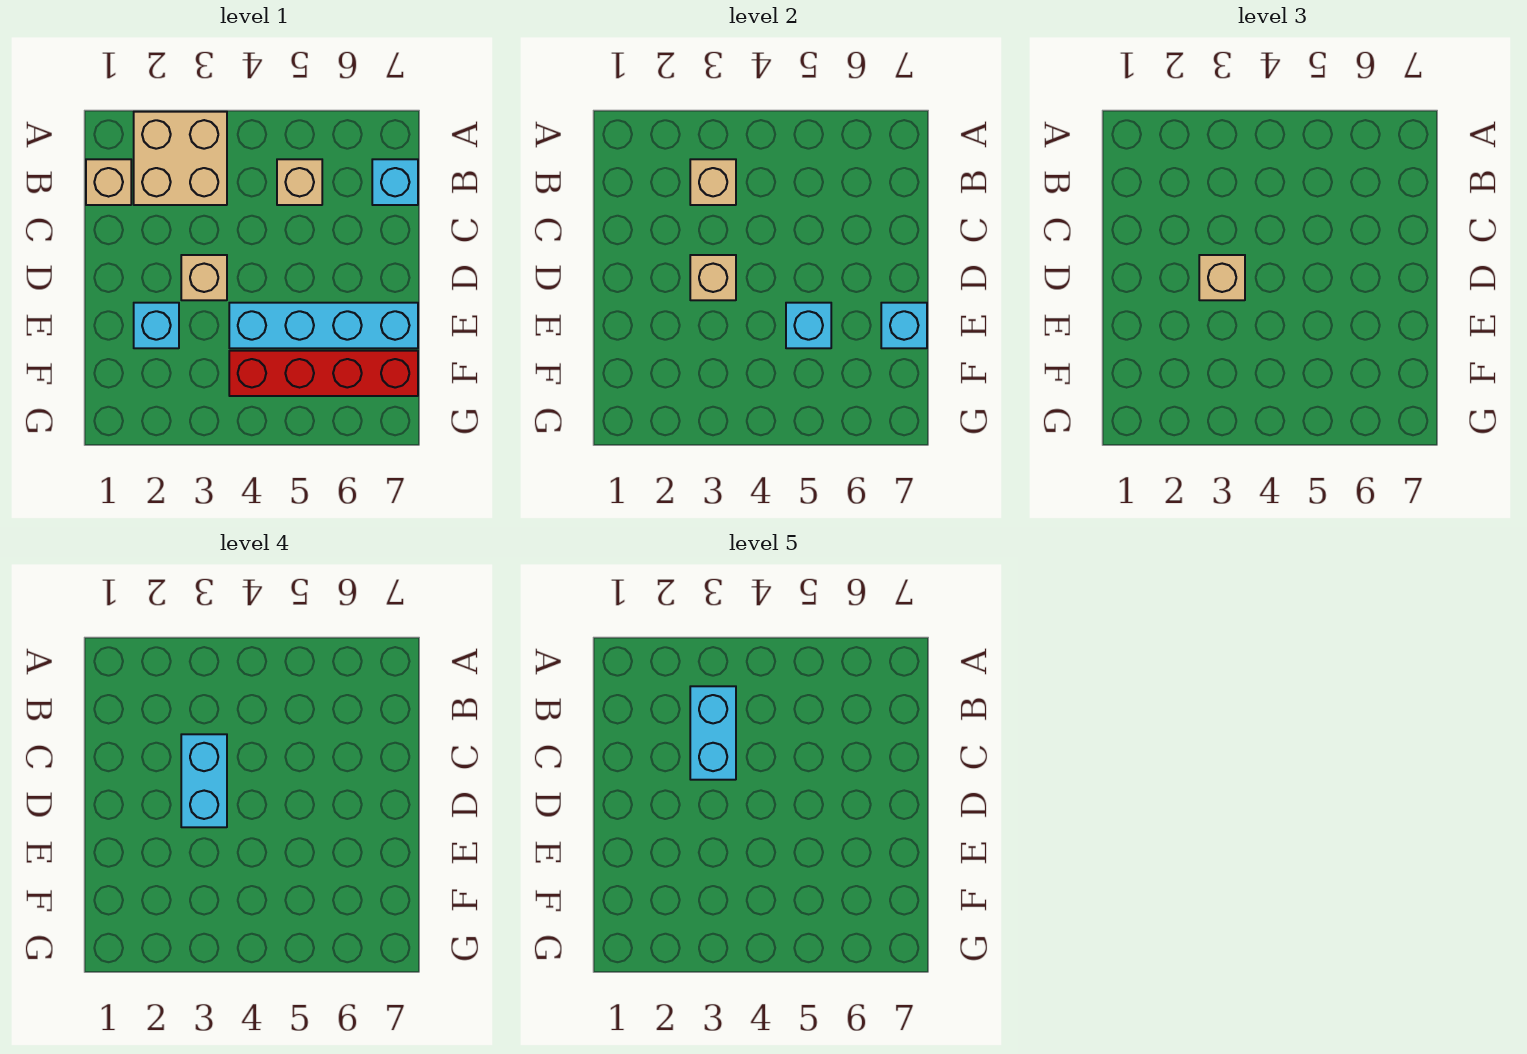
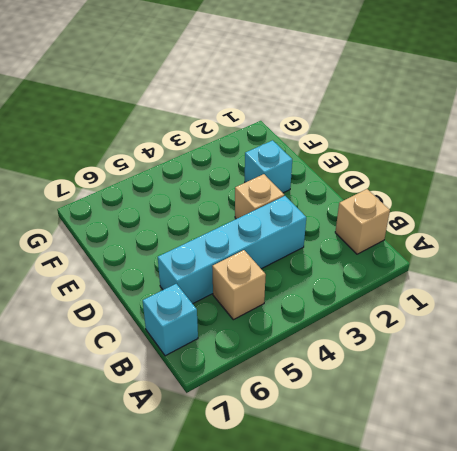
cyan 1x4 brick [158,196,306,304] -> cyan 1x4 brick moved to [229,303,418,348]
none -> tan 2x2 brick [134,112,227,205]
none -> red 1x4 brick [229,351,418,396]
none -> tan 1x1 brick [690,159,736,205]

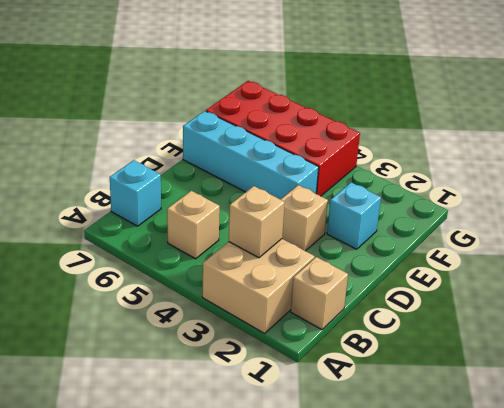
red 2x4 brick [206,81,360,196] -> red 1x4 brick [229,351,418,396]
none -> tan 1x1 brick [690,255,736,300]
none -> cyan 1x1 brick [786,303,831,348]
none -> cyan 1x1 brick [881,303,927,348]

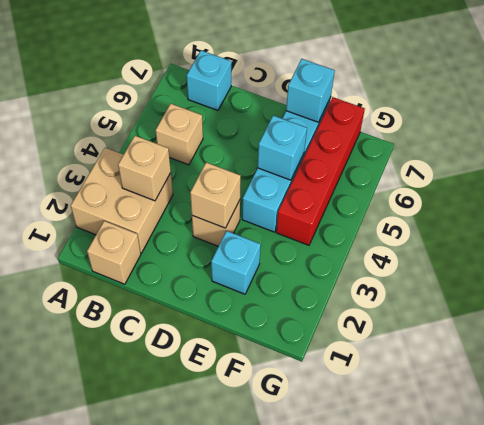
none -> tan 1x1 brick [1199,255,1245,300]
none -> cyan 1x2 brick [181,734,227,827]
none -> cyan 1x2 brick [690,686,736,780]

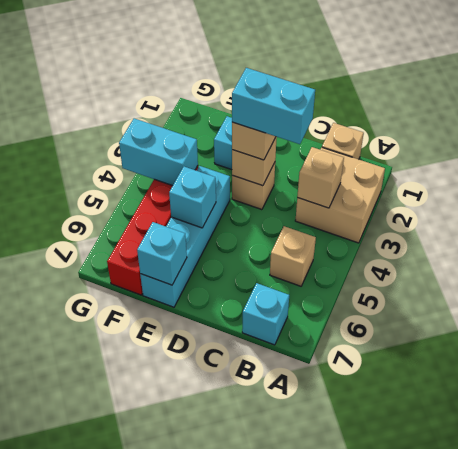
cyan 1x2 brick [119,118,198,186] -> cyan 1x2 brick moved to [690,686,736,780]

